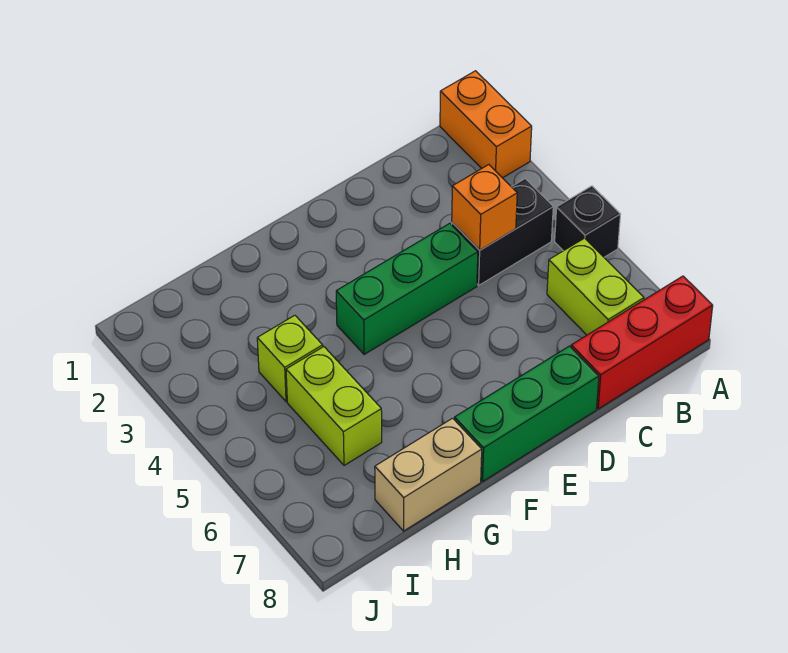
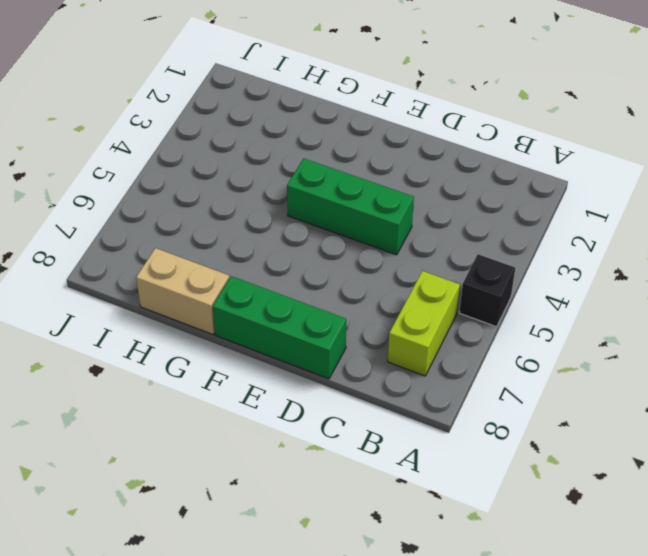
none -> orange 1x2 brick [440,71,532,178]
none -> red 1x3 brick [571,276,713,409]

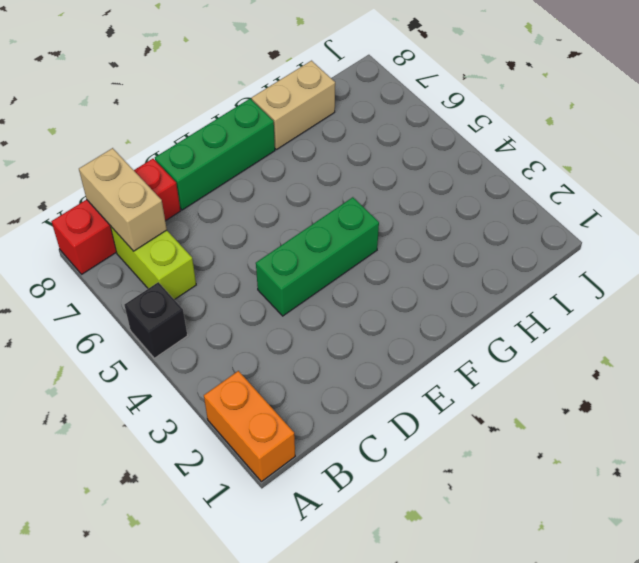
tan 1x2 brick [79,148,167,251] -> none
none -> black 1x2 brick [452,179,553,285]
none -> lime 1x1 brick [257,315,323,402]

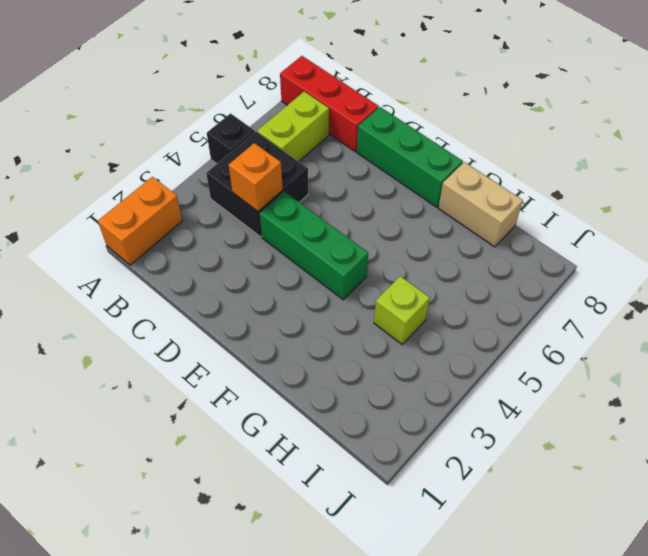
black 2x2 brick [206,132,308,237] -> black 1x2 brick [452,179,553,285]
none -> lime 1x2 brick [286,347,382,465]

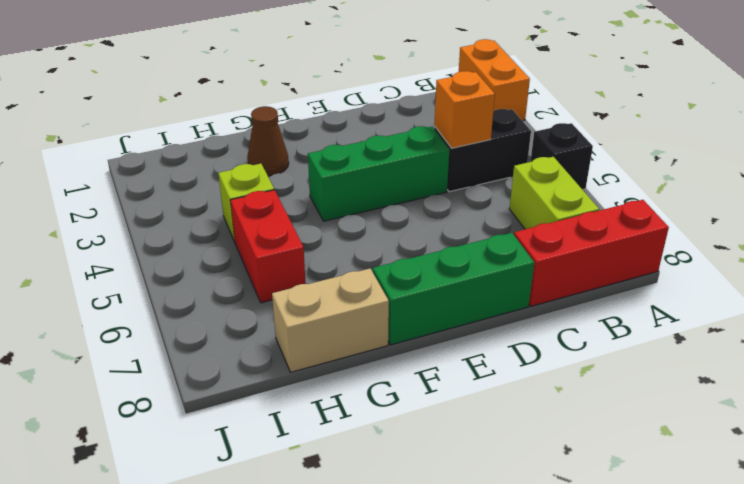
brown 1x1 cone [247,106,289,176] -> none
red 1x2 brick [230,190,306,303] -> lime 1x2 brick [286,347,382,465]

